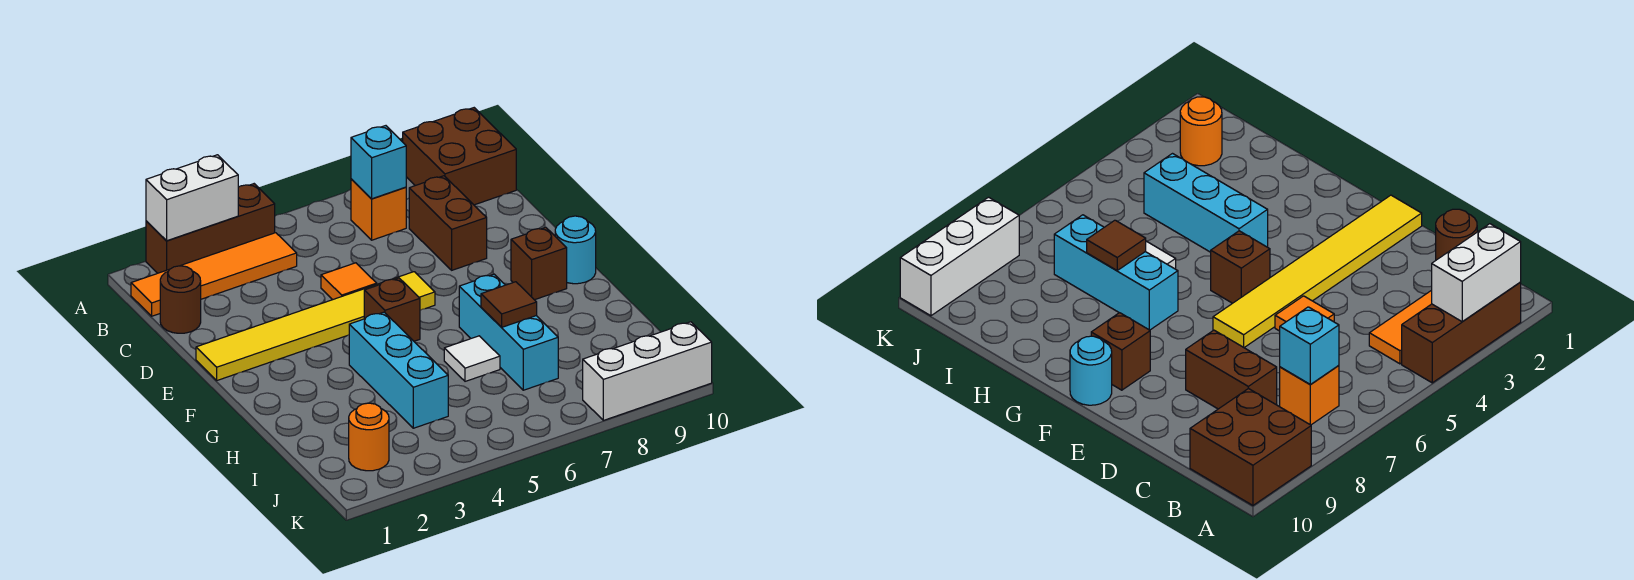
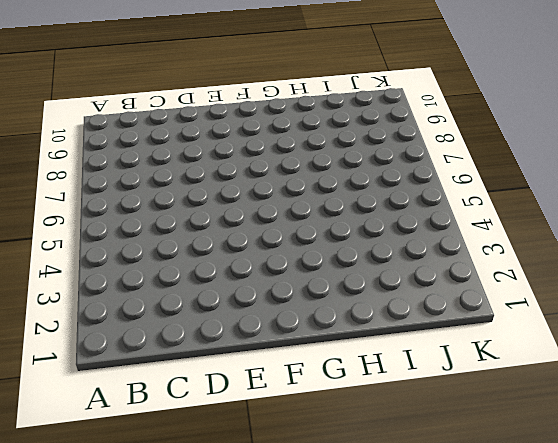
none -> brown 1x3 brick [146,184,275,273]
none -> brown 2x2 brick [403,108,516,205]
none -> orange 1x4 tile [131,233,297,316]

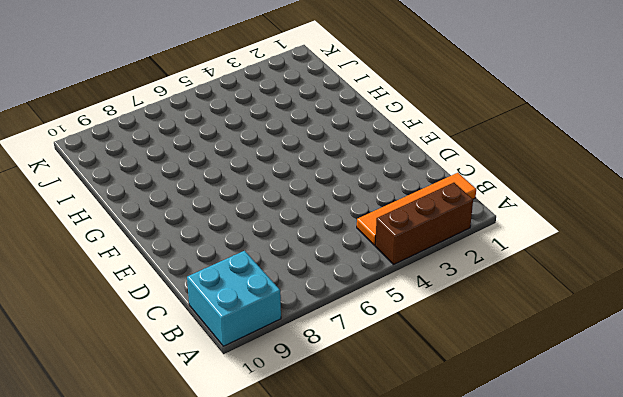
cyan 2x2 brick [187,251,281,346] -> brown 2x2 brick [403,108,516,205]
none -> orange 1x1 brick [351,179,406,240]
none -> brown 1x1 round brick [160,266,201,333]
none -> brown 1x2 brick [409,176,487,270]

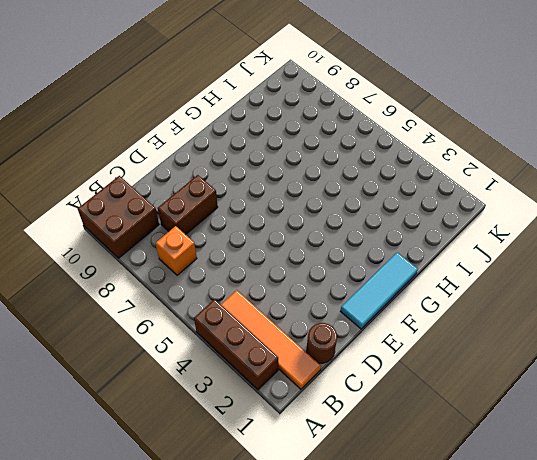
cyan 1x3 tile [341,253,418,329] -> yellow 1x6 tile [196,272,435,380]
none -> orange 1x1 tile [321,263,377,300]
none -> brown 1x1 brick [364,278,420,341]
none -> brown 1x1 brick [511,227,567,300]

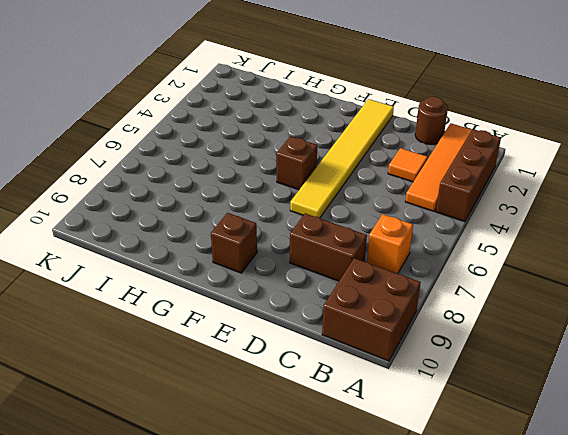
orange 1x1 tile [388,148,428,182] -> orange 1x1 tile moved to [321,263,377,300]
none -> cyan 1x1 round brick [555,216,596,284]
none -> cyan 1x3 brick [349,312,448,428]
none -> cyan 1x3 brick [459,274,558,390]

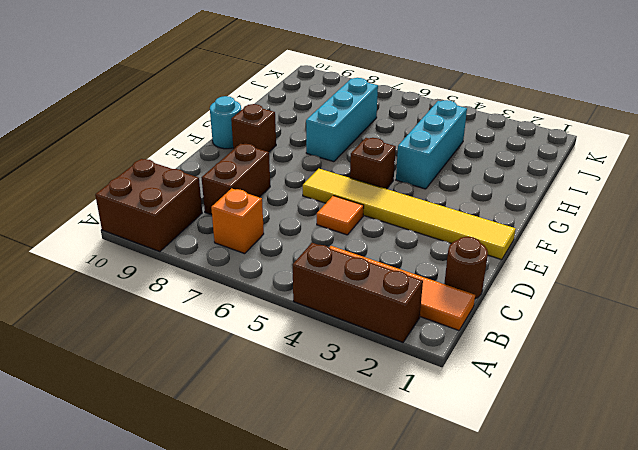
none -> white 1x1 tile [444,336,500,381]
none -> orange 1x1 round brick [349,403,389,471]
none -> white 1x3 brick [583,322,712,420]

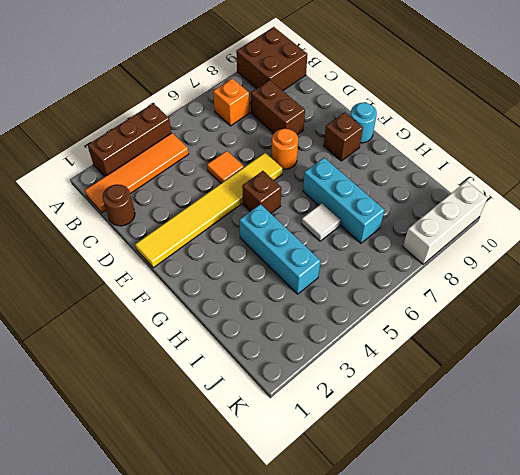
orange 1x1 round brick [272,129,298,169] -> orange 1x1 round brick moved to [349,403,389,471]
none -> white 1x2 brick [146,155,238,241]
none -> cyan 1x1 brick [351,126,406,199]
none -> brown 1x1 tile [481,282,537,327]

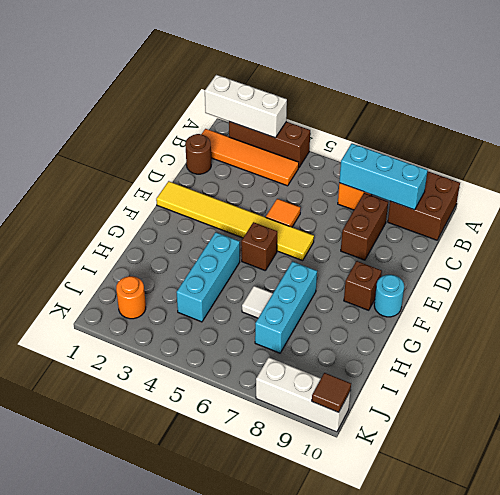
white 1x3 brick [205,75,287,138] -> white 1x2 brick [146,155,238,241]
cyan 1x3 brick [339,144,428,210] -> cyan 1x1 brick [351,126,406,199]
brown 1x1 tile [312,373,351,412] -> brown 1x1 tile moved to [481,282,537,327]

